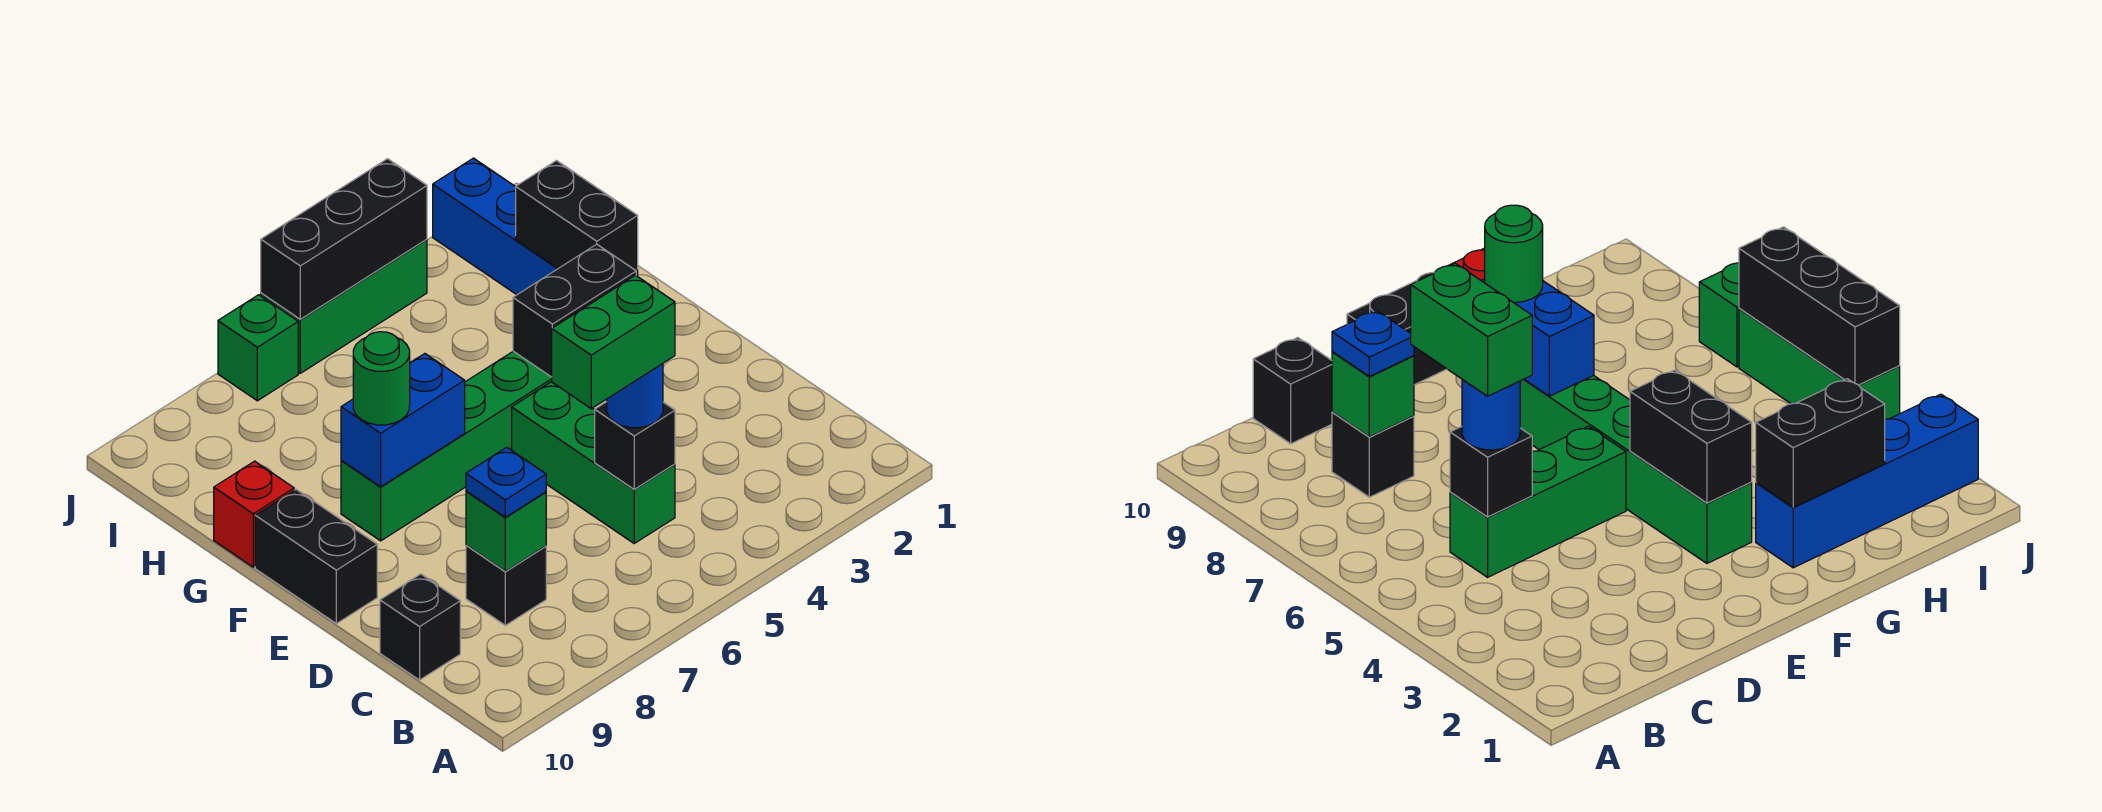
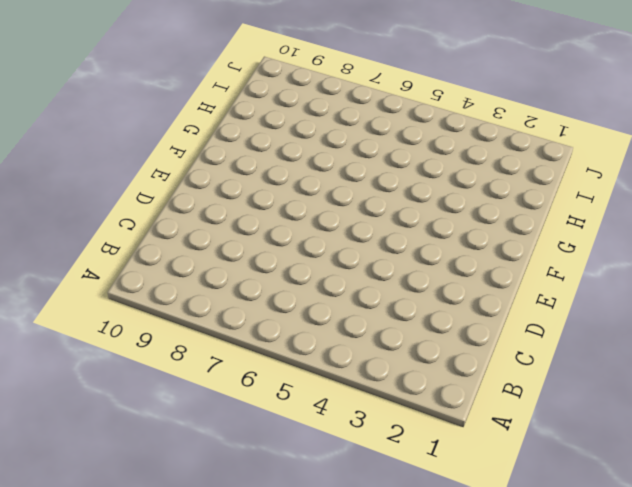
none -> green 1x3 brick [512,382,675,543]
none -> black 1x1 brick [466,545,546,625]
none -> black 1x1 brick [380,574,460,680]

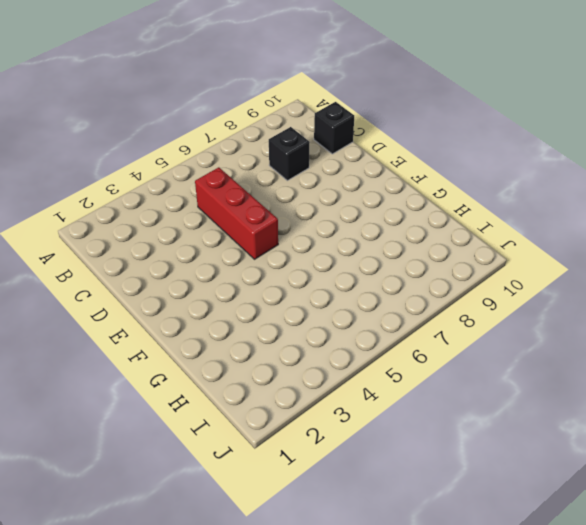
red 1x3 brick [195,167,278,259] -> green 1x3 brick [512,382,675,543]
none -> black 1x2 brick [255,490,377,624]
none -> green 1x6 brick [341,351,552,541]
none -> blue 1x4 brick [433,158,638,295]

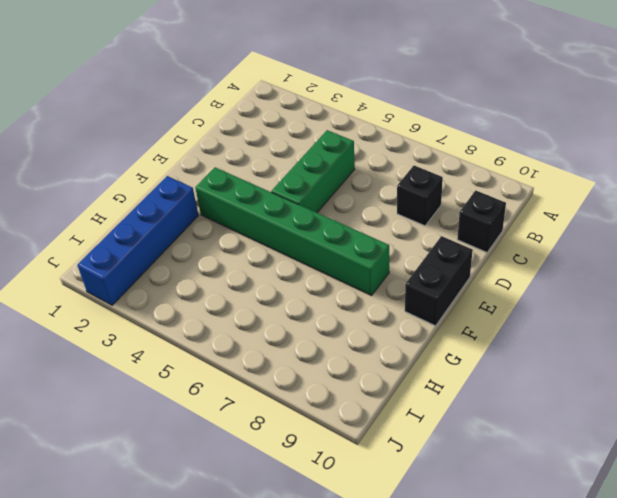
none -> red 1x1 brick [214,461,294,567]
none -> green 1x3 brick [261,239,427,373]
none -> green 1x1 brick [218,295,298,401]

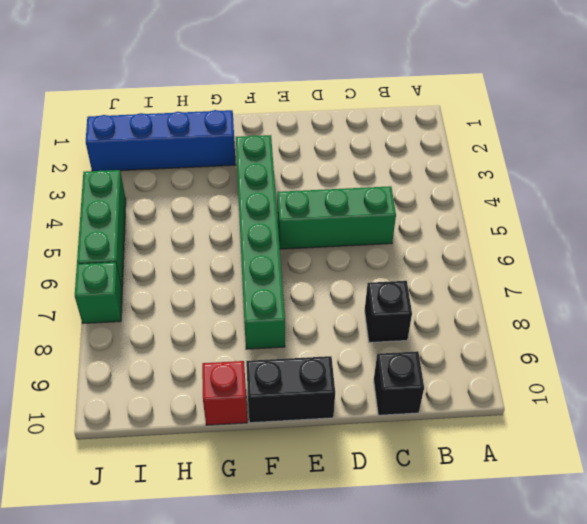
none -> black 1x1 brick [595,402,675,489]
none -> green 1x1 brick [466,491,546,571]
none -> black 1x2 brick [513,244,636,377]

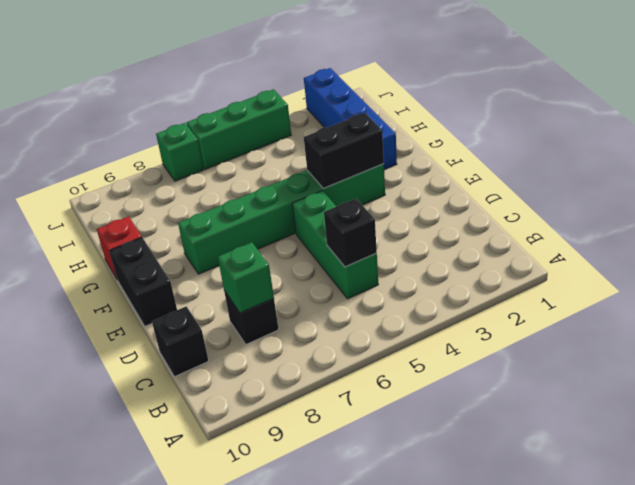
none -> blue 1x2 brick [341,354,465,487]
none -> black 1x2 brick [516,161,638,270]
none -> black 1x3 brick [261,159,427,319]

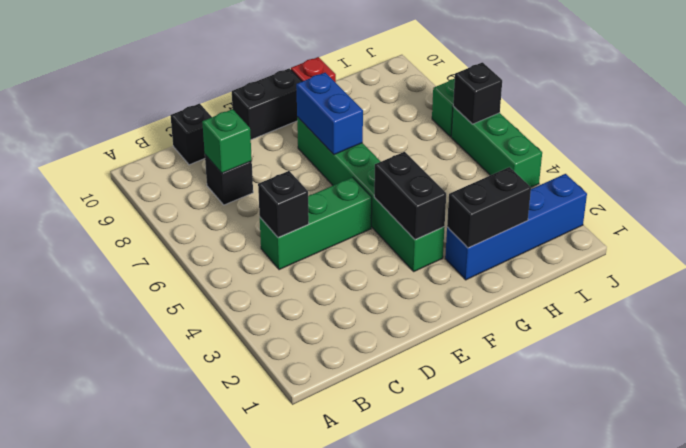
black 1x1 brick [453,62,502,124] -> black 1x3 brick [261,159,427,319]
none -> blue 1x1 round brick [607,364,663,428]
none -> blue 1x1 plate [466,447,546,517]
none -> green 1x1 round brick [353,332,410,425]

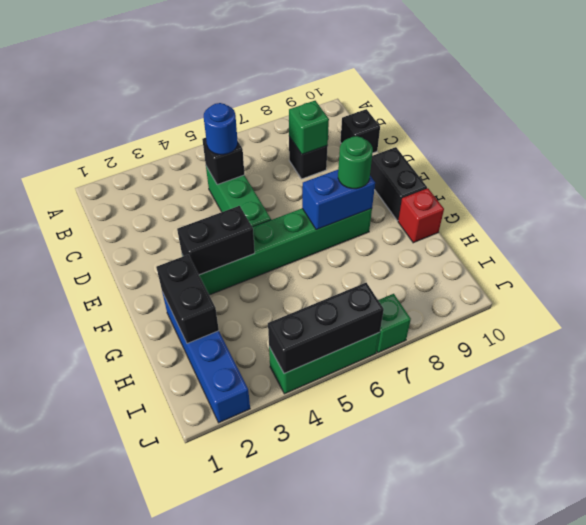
none -> blue 1x1 plate [466,447,546,517]
none -> green 1x2 brick [552,275,675,409]

